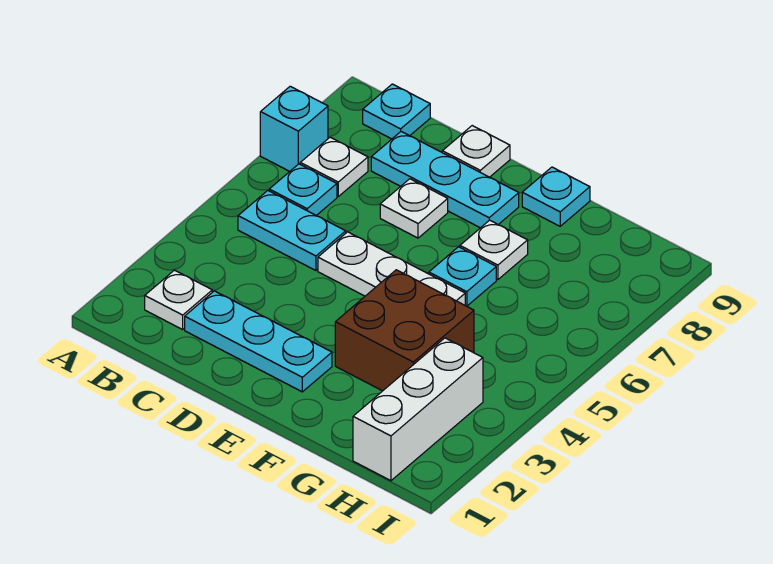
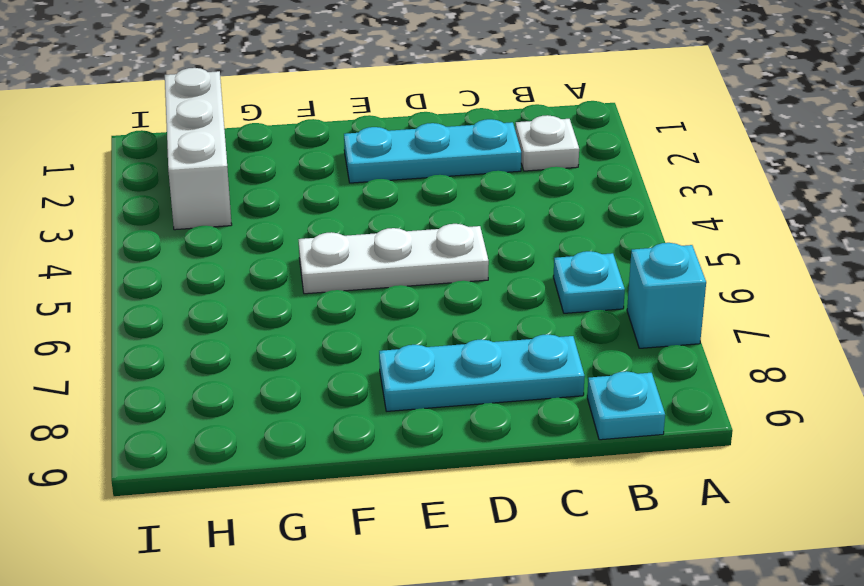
none -> cyan 1x2 plate [238,191,346,271]
none -> white 1x1 plate [300,137,368,196]
none -> white 1x1 plate [380,179,448,238]

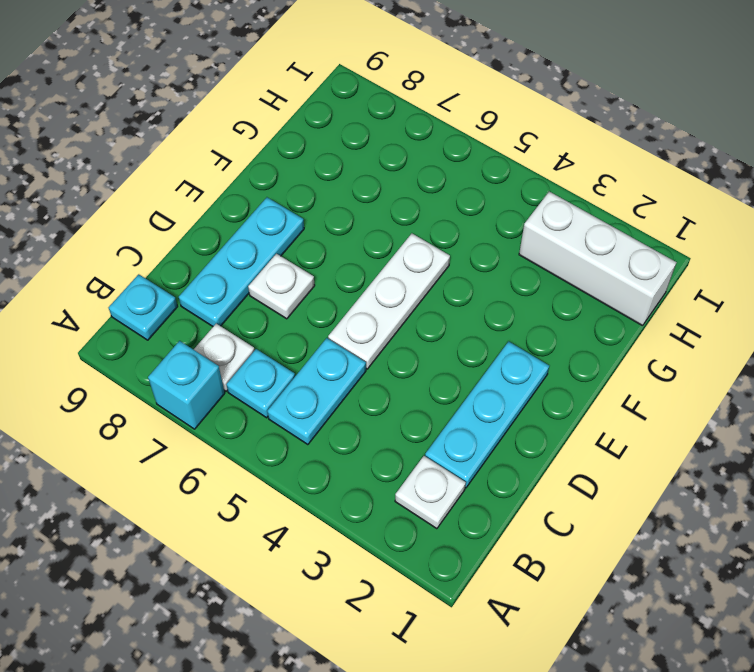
none -> white 1x1 plate [442,126,510,177]
none -> brown 2x2 brick [335,270,474,391]
none -> cyan 1x1 plate [429,247,496,306]

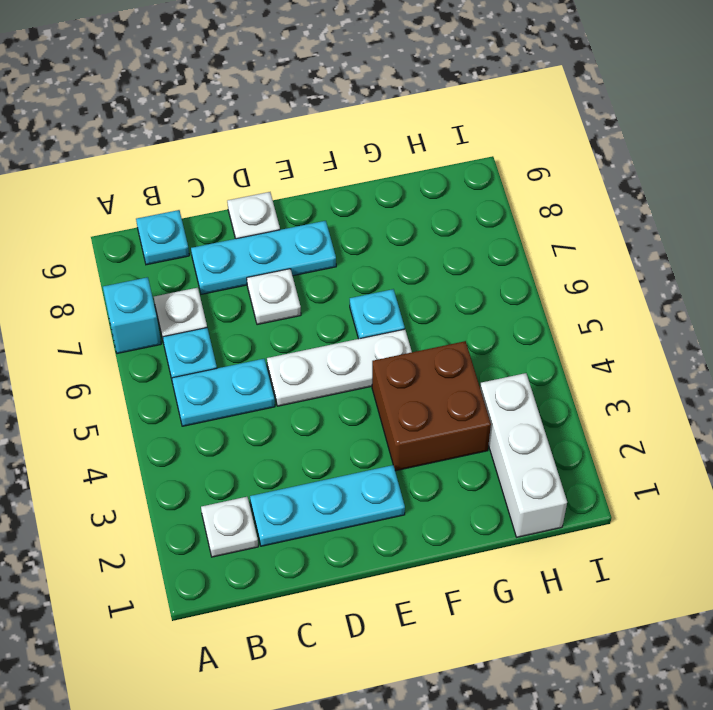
none -> white 1x1 plate [460,220,528,280]
none -> cyan 1x1 plate [522,167,590,226]

